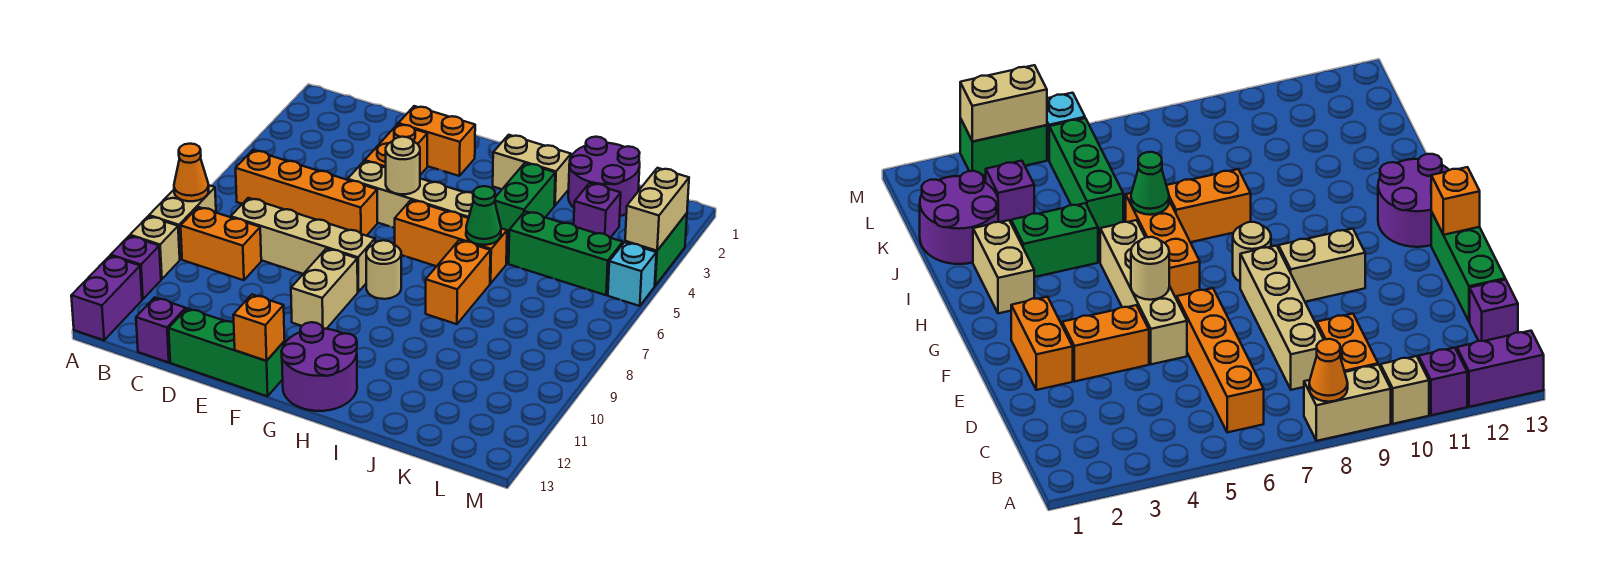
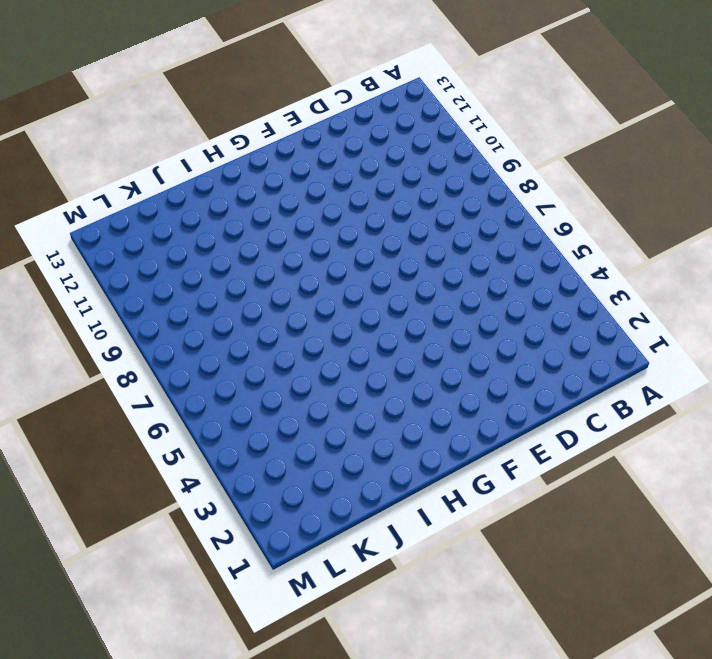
none -> tan 1x2 brick [149,185,216,259]
none -> tan 1x1 brick [130,216,180,279]
none -> purple 1x1 brick [111,236,161,299]

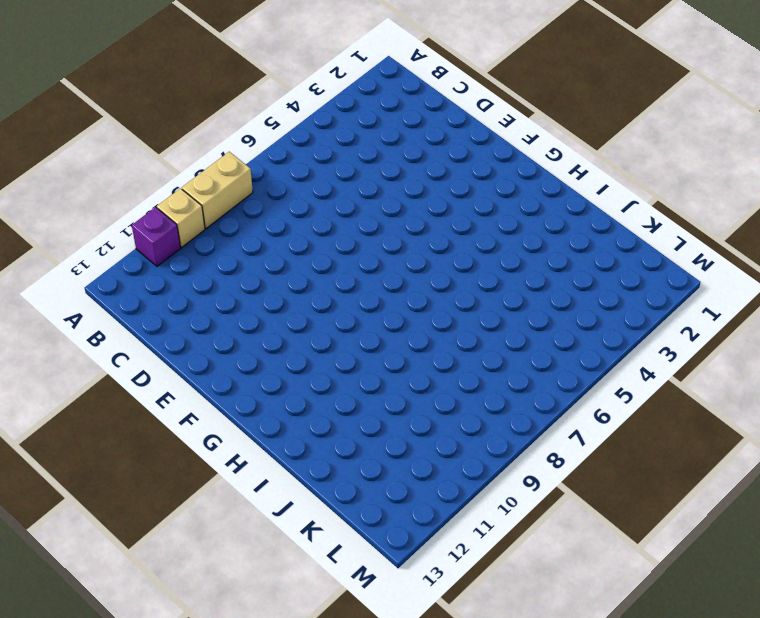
none -> purple 1x2 brick [71,256,142,340]
none -> orange 1x4 brick [236,150,377,236]
none -> orange 1x2 brick [181,207,261,280]

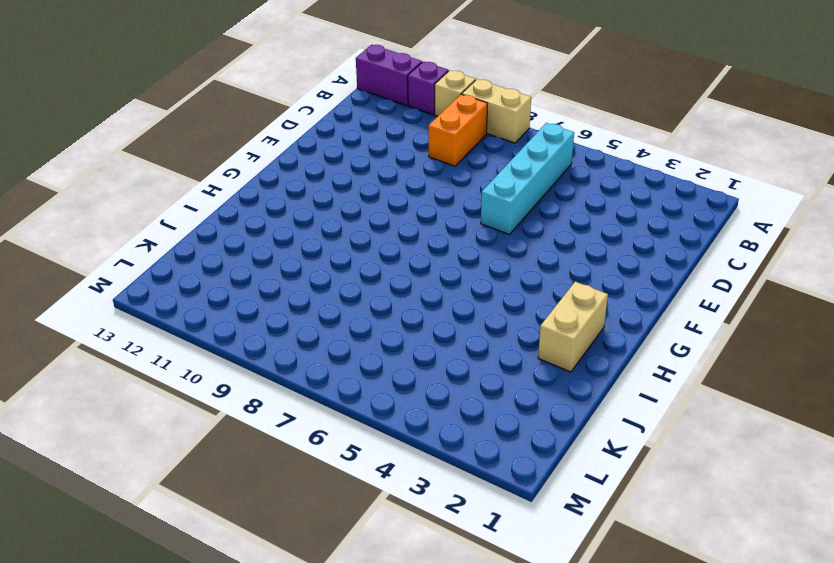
cyan 1x4 brick [481,123,574,234] -> orange 1x4 brick [236,150,377,236]
none -> tan 1x4 brick [231,198,375,292]
none -> purple 1x1 brick [136,297,186,363]
none -> green 1x3 brick [169,308,285,396]

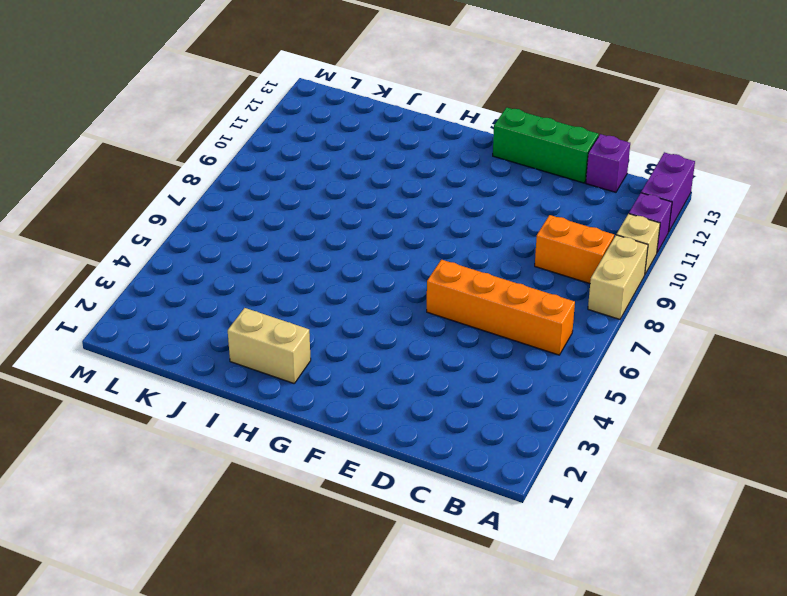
none -> tan 1x4 brick [231,198,375,292]
none -> orange 1x2 brick [398,106,475,176]
none -> orange 1x2 brick [365,124,427,175]

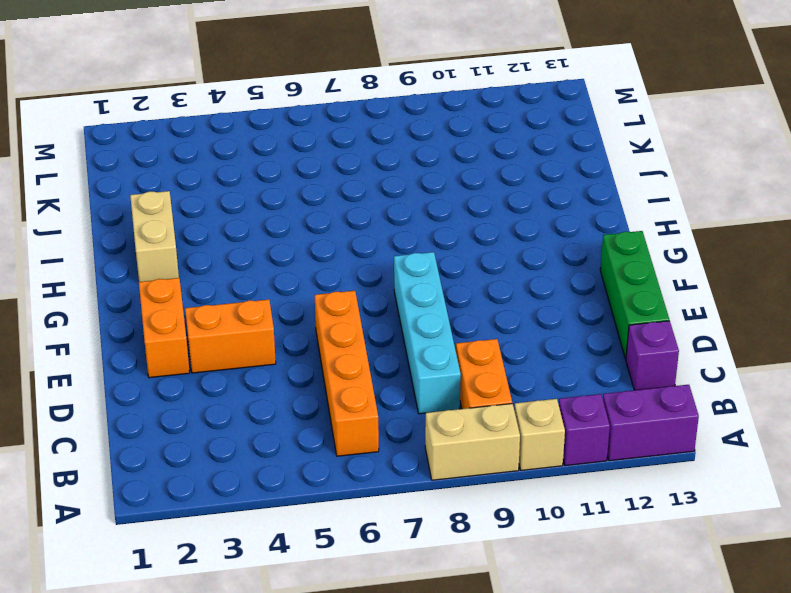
cyan 1x4 brick [394,252,461,414] -> tan 1x4 brick [231,198,375,292]
none -> tan 1x4 brick [348,161,473,228]
none -> tan 1x2 brick [291,248,358,329]
none -> orange 1x3 brick [395,200,507,284]

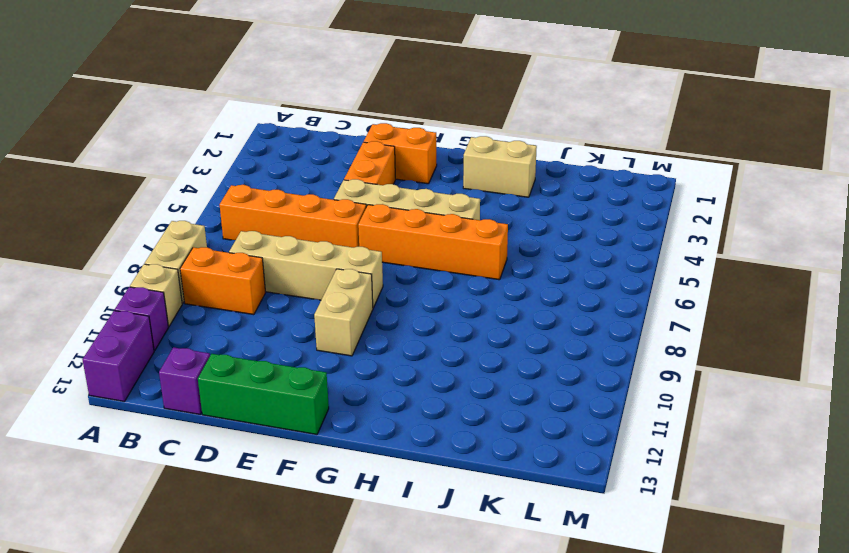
orange 1x4 brick [358,204,508,280] -> orange 1x3 brick [395,200,507,284]
none -> tan 1x1 round brick [366,240,401,299]
none -> purple 2x2 round brick [281,322,357,411]
none -> green 1x2 brick [495,163,555,240]

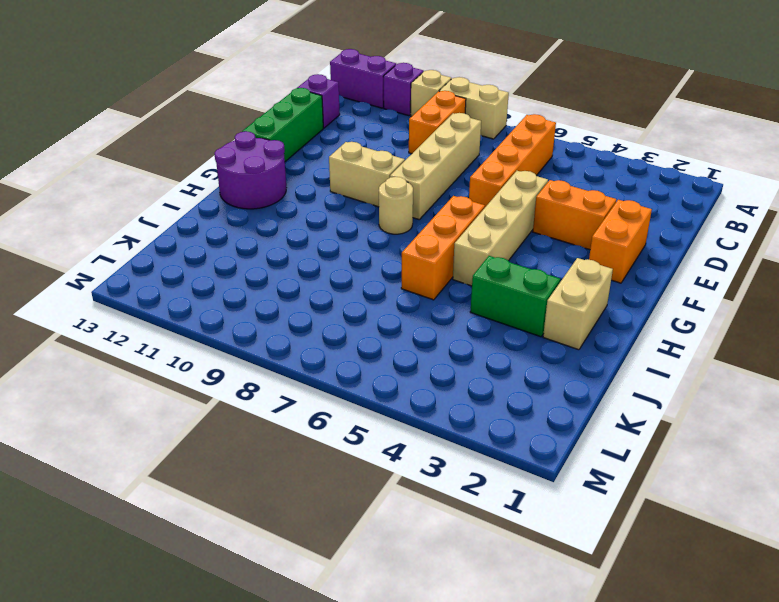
none -> orange 1x2 brick [426,240,490,324]
none -> purple 2x2 round brick [568,137,640,216]
none -> green 1x3 brick [509,211,623,295]

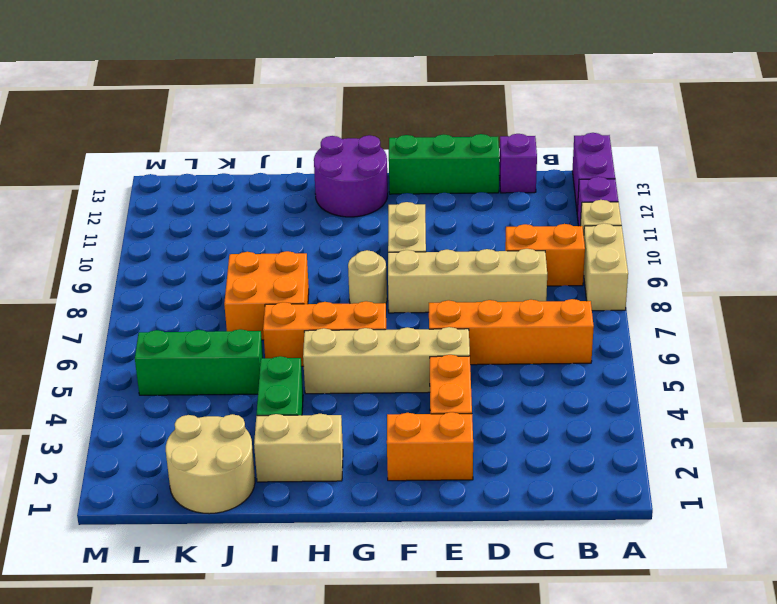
orange 2x2 brick [224,251,309,340] -> orange 1x2 brick [426,240,490,324]
tan 2x2 round brick [166,414,255,514] -> purple 2x2 round brick [568,137,640,216]
none -> purple 1x1 brick [574,183,621,238]
none -> green 1x2 brick [625,213,687,286]
none -> cyan 1x1 brick [608,242,656,306]

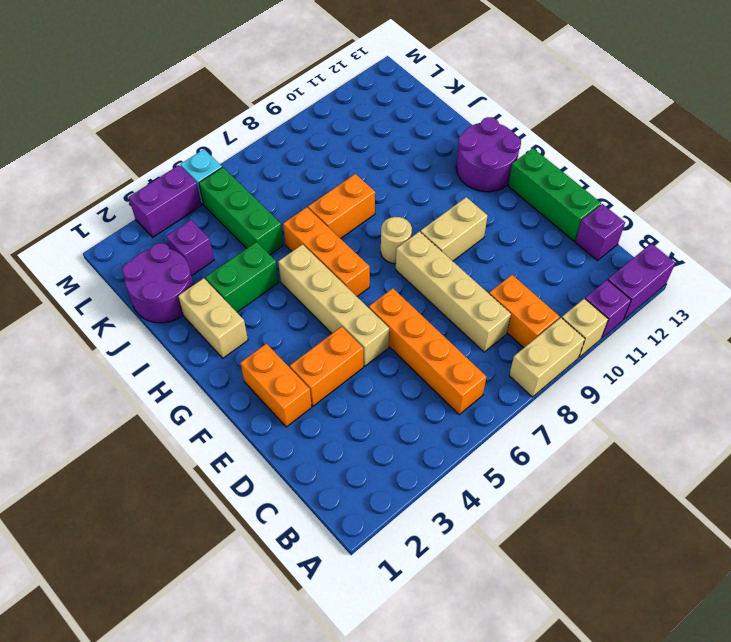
purple 1x2 brick [129,165,202,237] -> green 1x2 brick [625,213,687,286]
none -> orange 1x1 cone [174,144,209,201]
none -> tan 1x1 round brick [386,137,420,194]
none -> orange 1x1 brick [233,295,285,361]

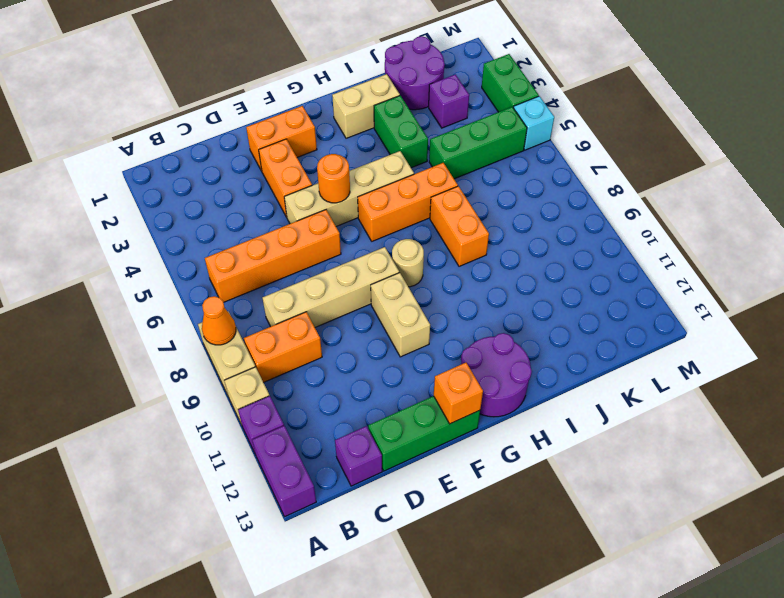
orange 1x1 round brick [317,154,350,203] -> tan 1x1 round brick [386,137,420,194]
none -> green 1x1 cone [466,186,501,245]
none -> tan 1x2 brick [625,168,689,251]

